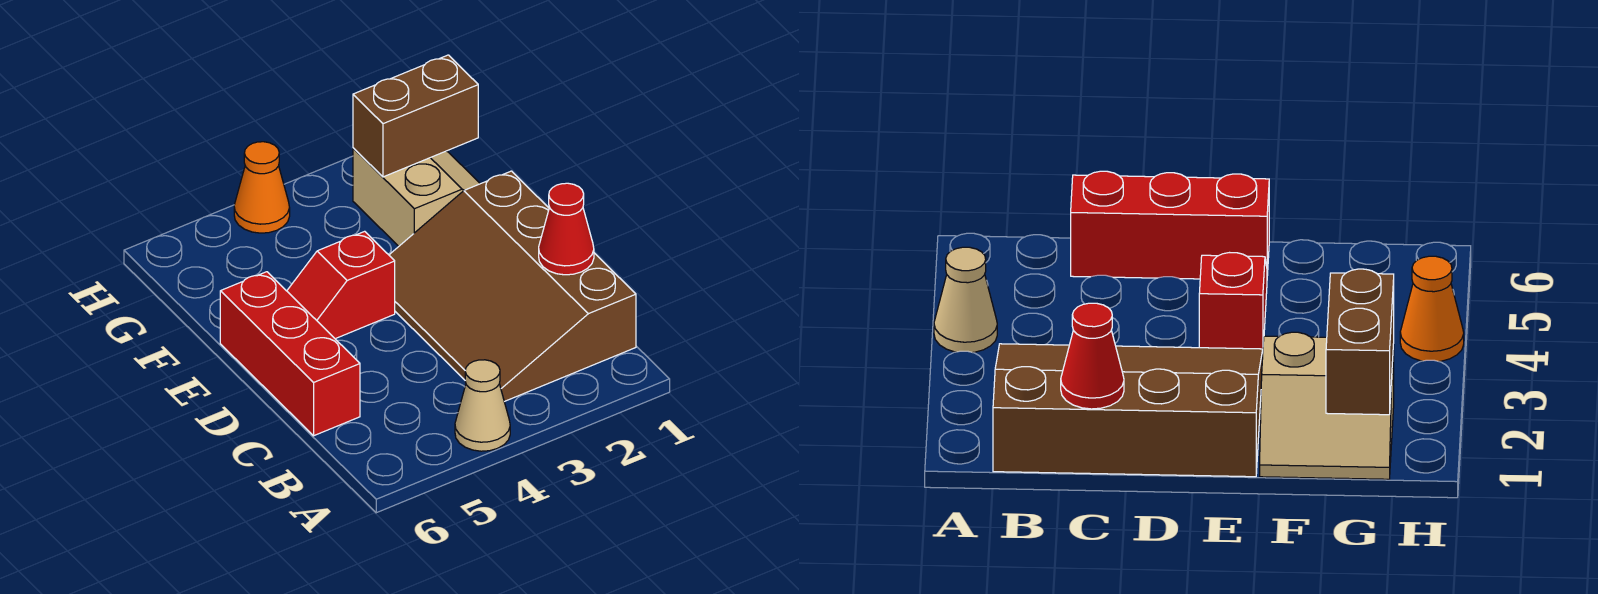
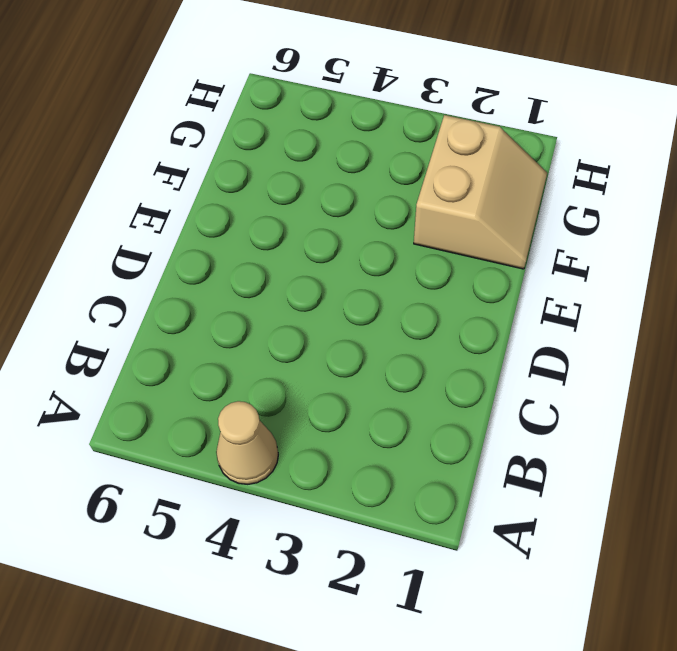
none -> brown 3x4 slope [389,171,636,402]
none -> red 1x3 brick [220,272,360,436]

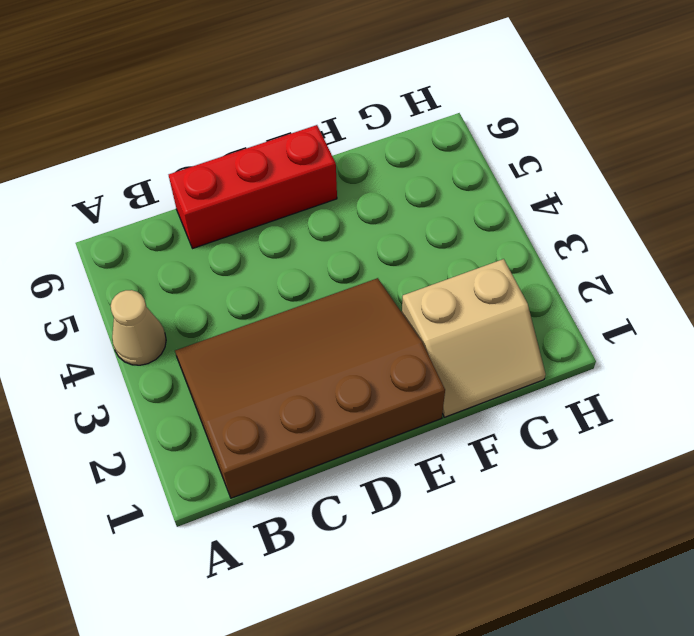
none -> red 1x2 slope [287,231,395,339]
none -> orange 1x1 cone [234,142,290,233]

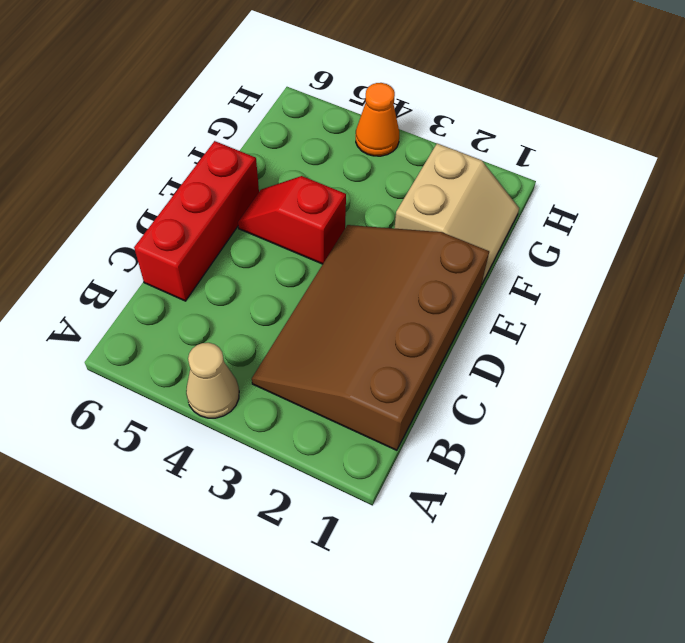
none -> red 1x1 cone [539,183,594,275]
none -> brown 1x2 brick [353,55,478,177]

